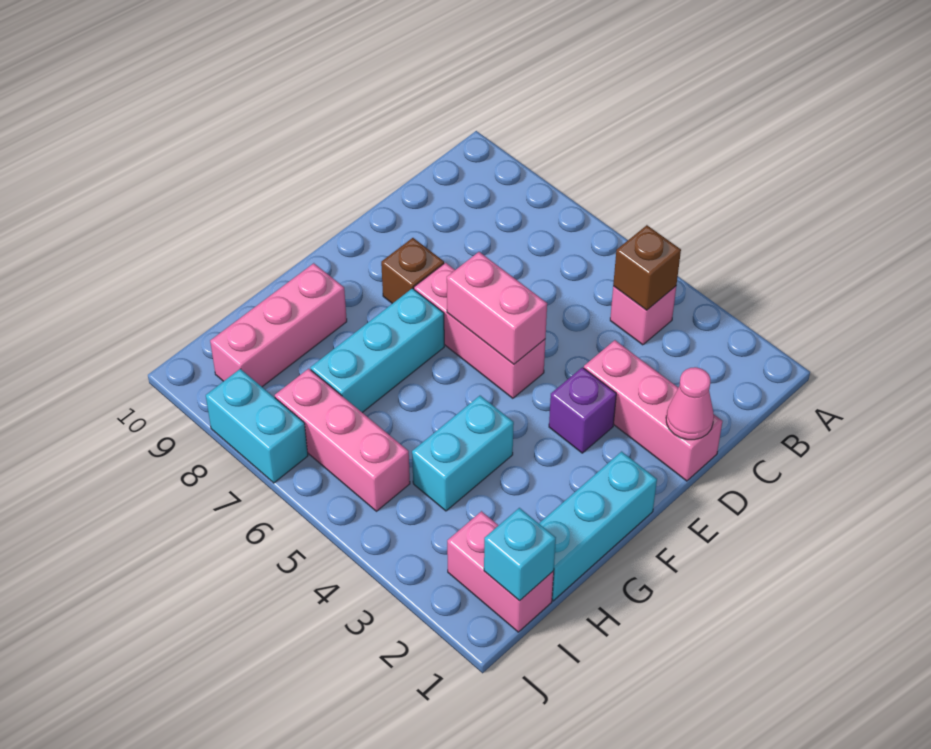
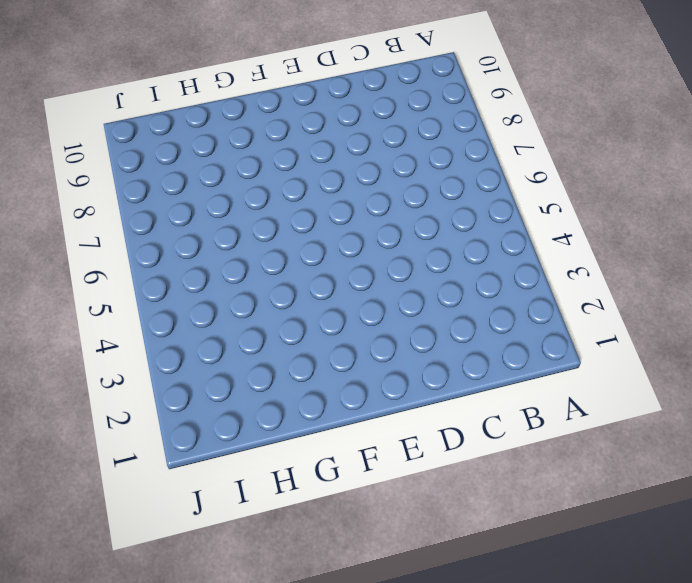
none -> pink 1x1 brick [610,286,676,345]
none -> pink 1x3 brick [584,340,723,481]
none -> purple 1x1 brick [549,367,616,453]

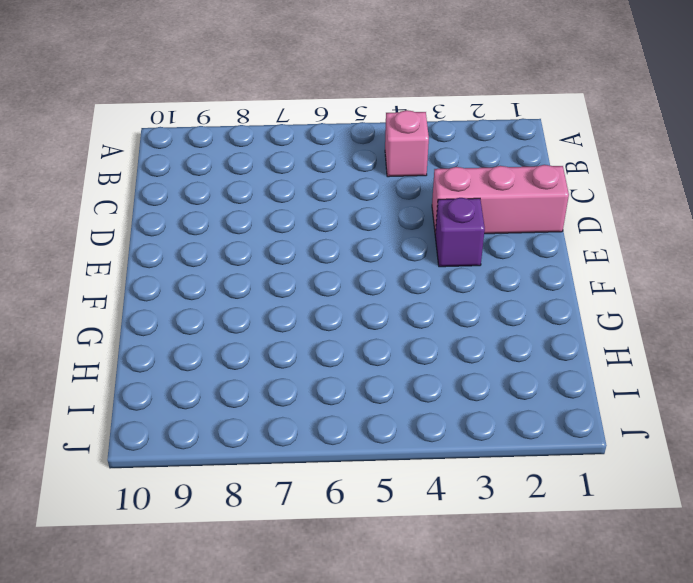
none -> pink 1x3 brick [414,263,545,398]
none -> brown 1x1 brick [381,238,444,304]
none -> cyan 1x3 brick [539,452,657,601]

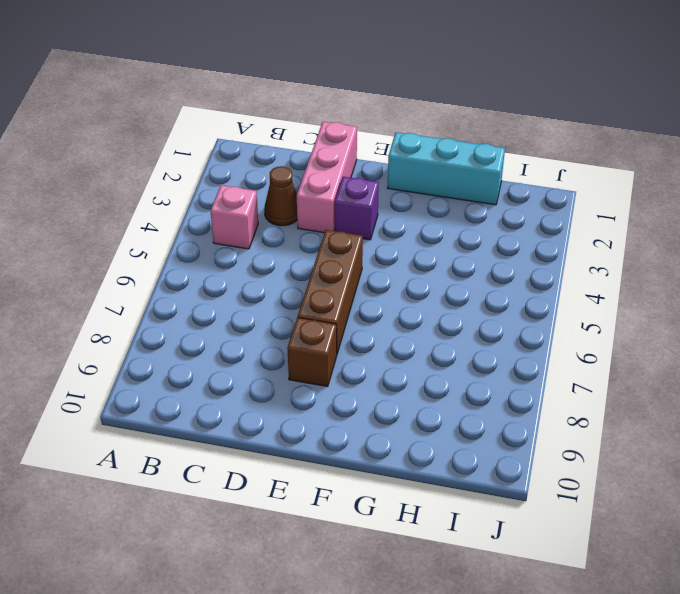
brown 1x1 cone [264,166,297,226] -> none
brown 1x3 brick [298,230,363,354] -> pink 1x3 brick [414,263,545,398]
none -> cyan 1x3 brick [310,288,444,413]
none -> cyan 1x2 brick [412,396,514,511]
none -> pink 1x3 brick [210,263,347,387]

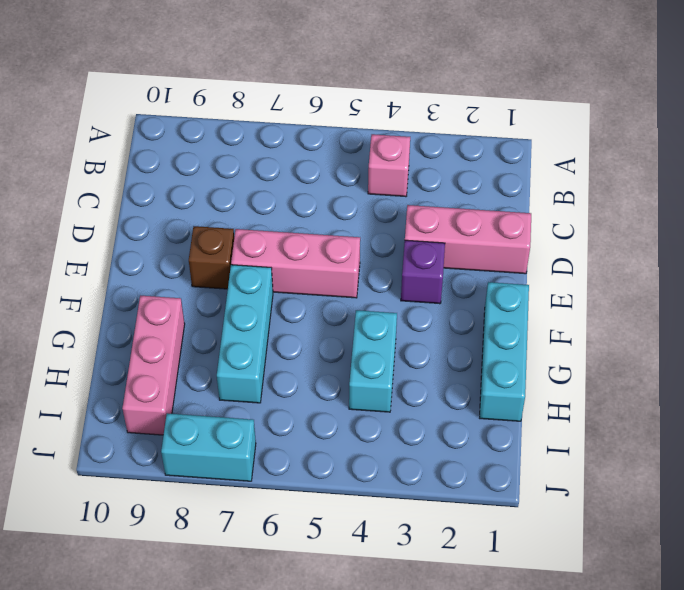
none -> pink 1x2 brick [447,511,554,632]
none -> pink 1x3 brick [275,369,410,511]
none -> brown 1x1 brick [613,225,681,310]

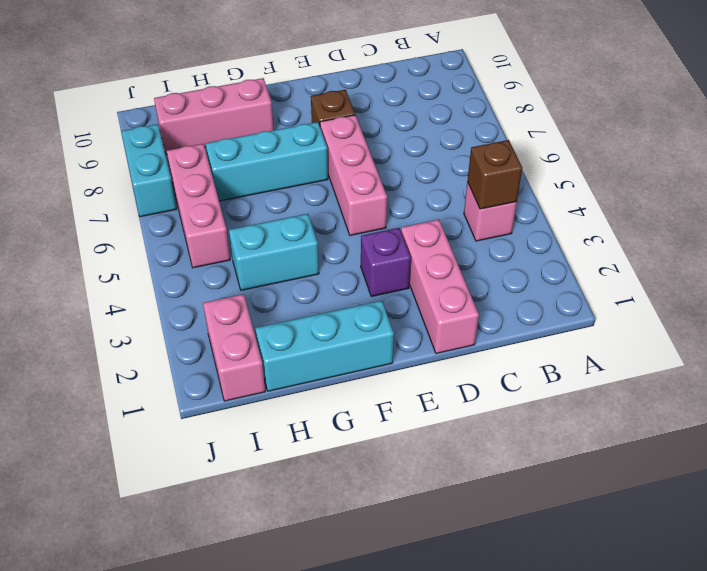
none -> pink 1x1 cone [666,367,714,440]
none -> pink 1x2 brick [447,252,547,364]
none -> cyan 1x1 brick [484,508,556,601]

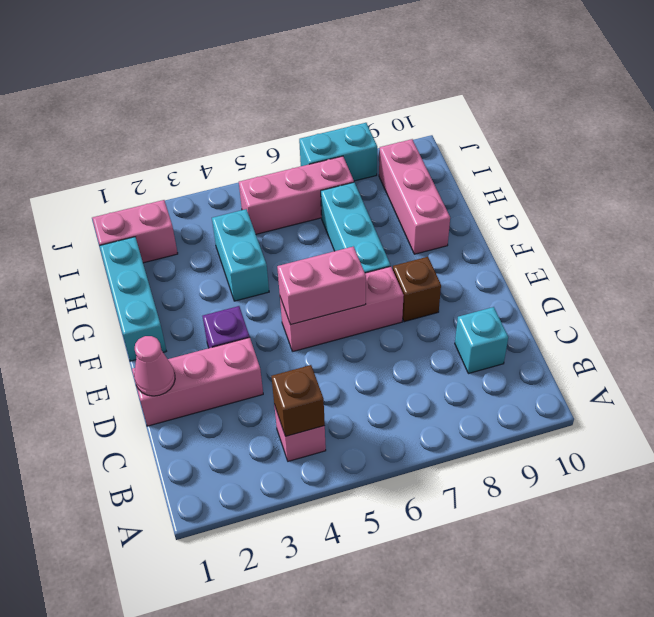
cyan 1x1 brick [455,307,508,374] -> cyan 1x1 brick moved to [484,508,556,601]

